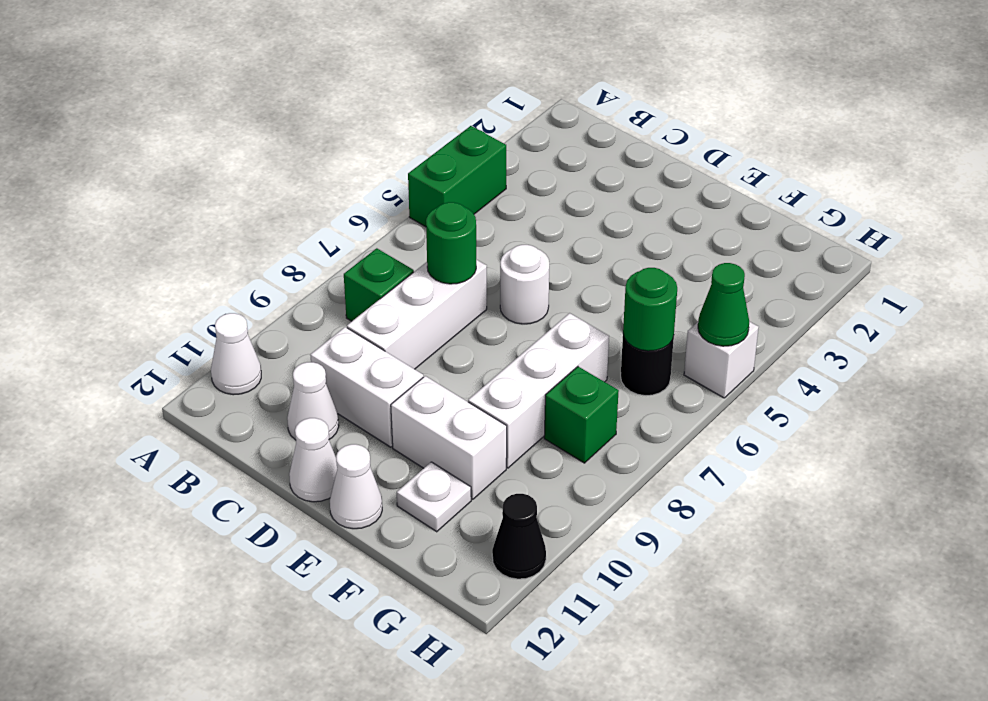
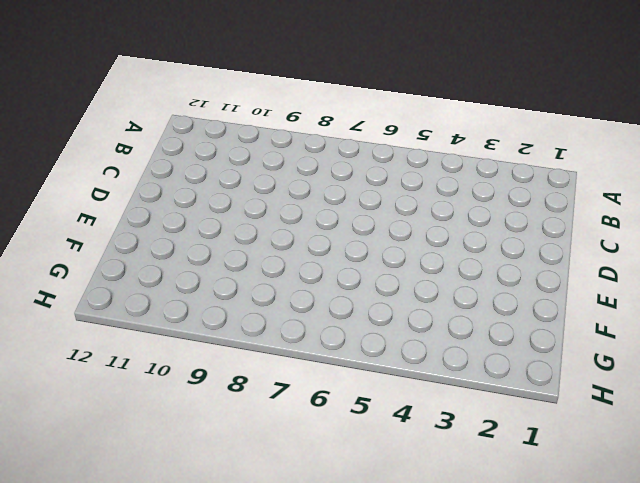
none -> green 1x2 brick [408,126,506,227]
none -> white 1x1 cone [211,313,261,395]
none -> green 1x1 brick [344,248,414,321]

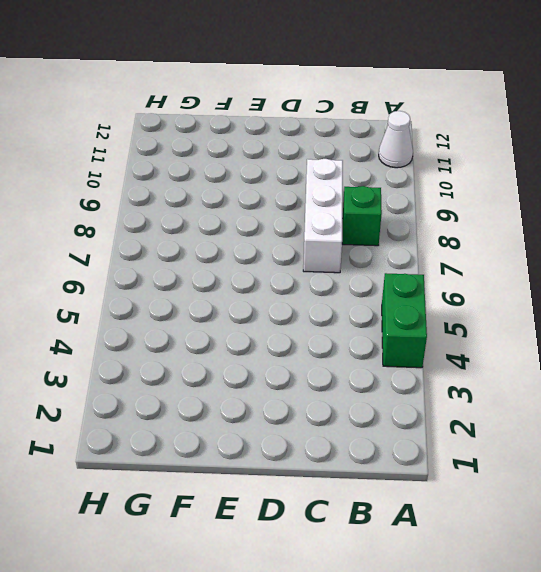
none -> white 1x2 brick [310,327,423,447]
none -> white 1x1 cone [287,362,339,440]
none -> white 1x1 round brick [500,245,549,324]

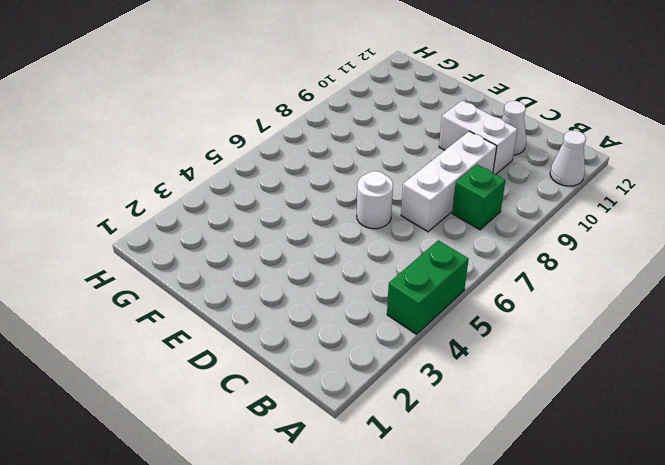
none -> white 1x1 cone [289,418,337,502]
none -> white 1x2 brick [391,376,507,499]
none -> white 1x1 cone [330,444,382,529]

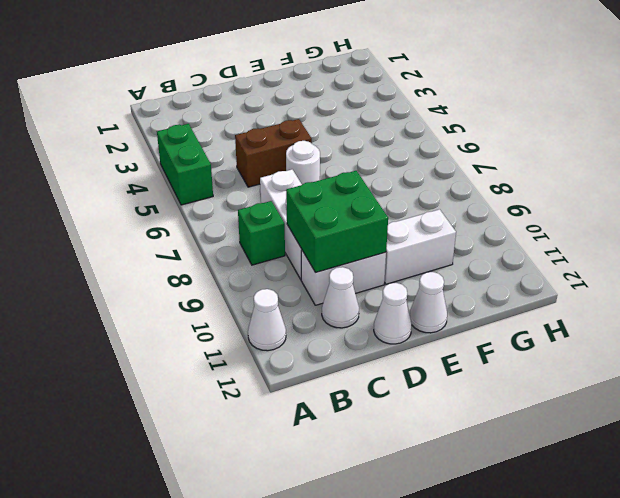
brown 1x2 brick [235,119,312,187] -> none
green 2x2 brick [286,171,388,273] -> none
none -> white 1x3 brick [468,313,609,468]
none -> white 1x1 plate [397,462,471,532]
none -> black 1x1 round brick [621,334,674,395]

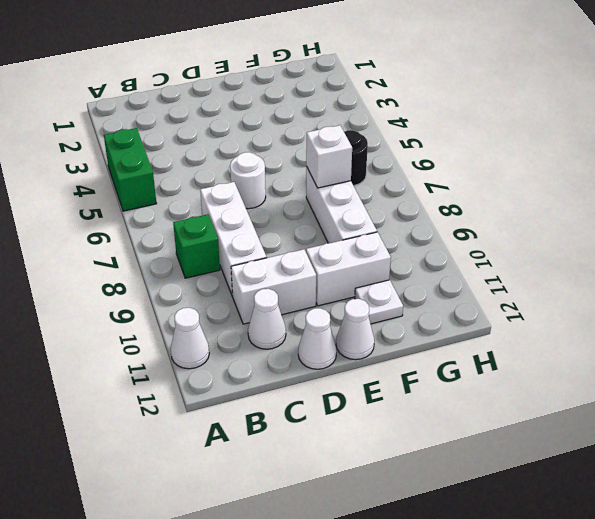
white 1x1 brick [306,125,352,188] -> white 1x1 brick moved to [684,322,759,398]
none -> green 1x1 brick [544,367,619,463]
none -> black 1x1 cone [492,494,546,579]
none -> green 1x1 round brick [426,202,476,284]

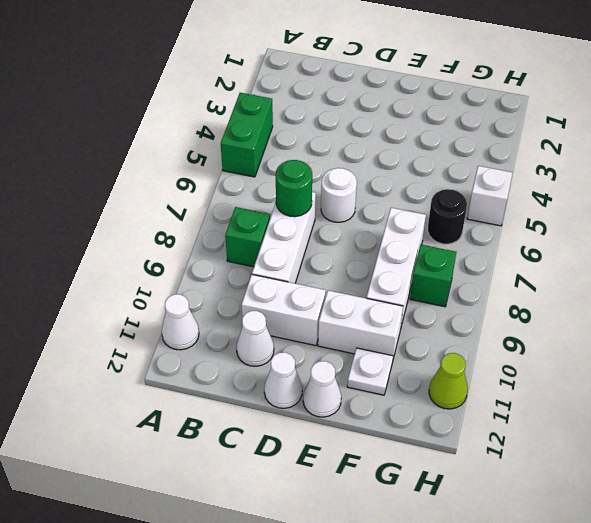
lime 1x1 cone [429,353,468,409] -> black 1x1 cone [492,494,546,579]
none -> green 1x1 round brick [623,268,677,351]
none -> green 1x1 cone [698,263,749,346]

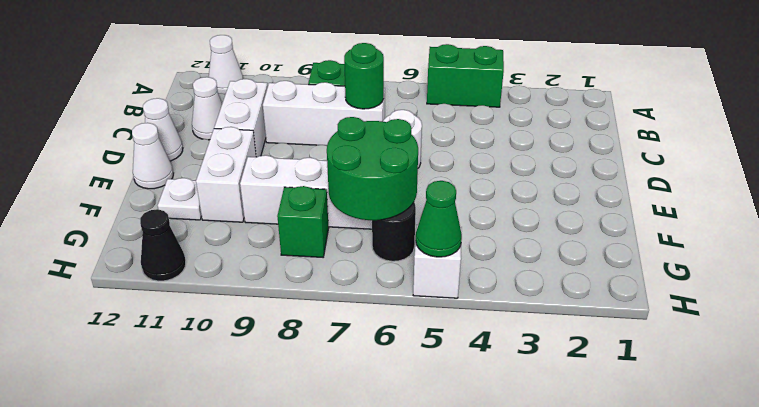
green 2x2 round brick [327,117,418,220] -> green 1x1 round brick [623,268,677,351]

